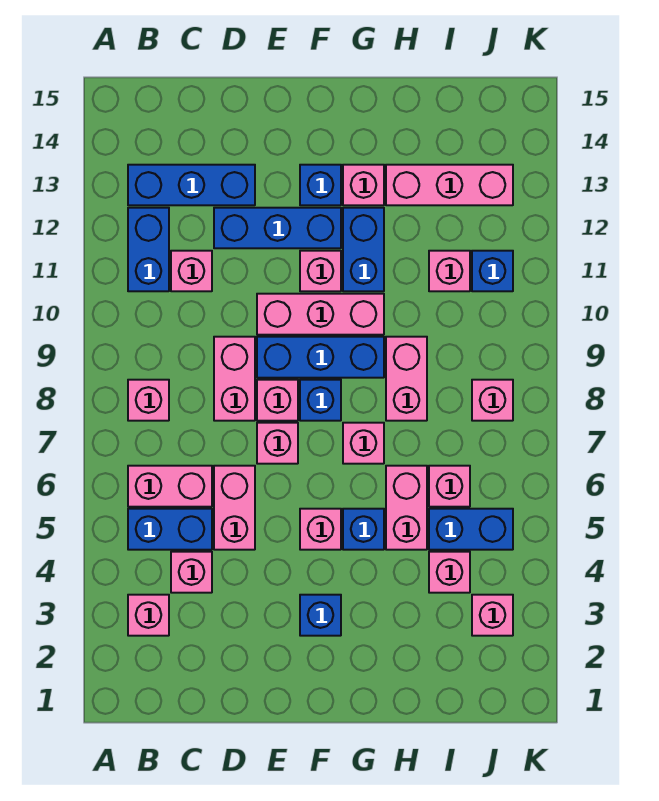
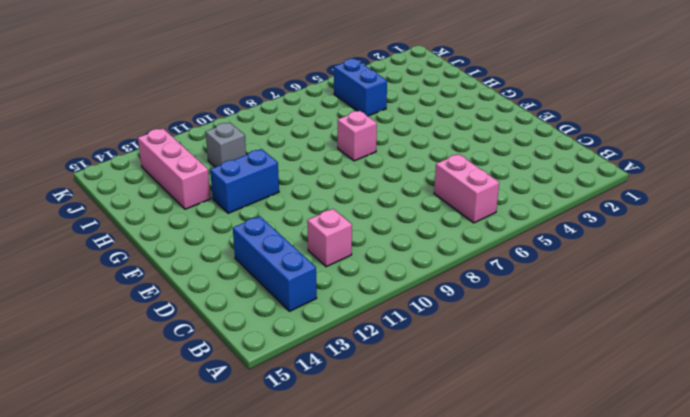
grey 1x1 brick [205,122,246,167] -> pink 1x1 brick [429,251,470,291]
none -> pink 1x1 brick [128,595,169,636]
none -> blue 1x2 brick [128,509,212,550]
none -> pink 1x1 brick [128,380,169,421]
none -> blue 1x2 brick [128,208,169,291]

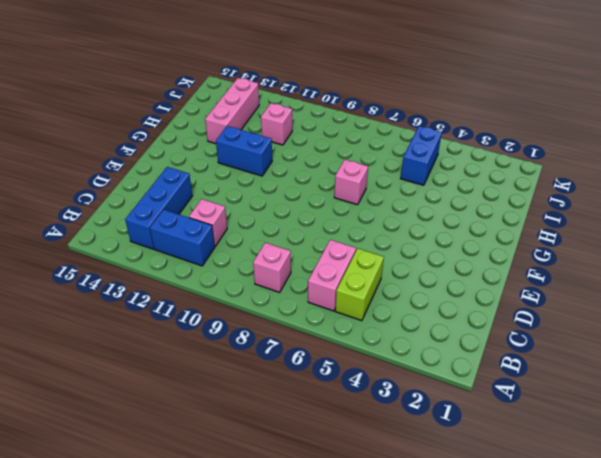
lime 1x2 brick [335,248,384,321] -> blue 1x2 brick [128,509,212,550]
none -> pink 1x1 brick [128,595,169,636]
none -> pink 1x1 brick [171,552,212,593]
none -> pink 1x2 brick [214,466,255,550]
none -> pink 1x2 brick [214,337,255,421]

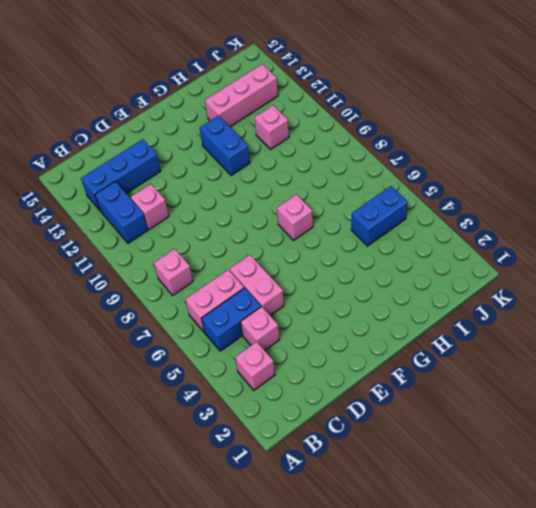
none -> pink 1x2 brick [214,337,255,421]
none -> blue 1x3 brick [214,208,341,248]
none -> pink 1x1 brick [257,423,298,464]
none -> pink 1x1 brick [257,380,298,421]

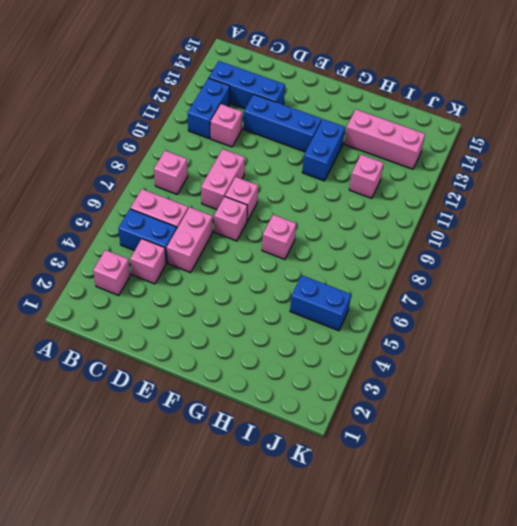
none -> blue 1x3 brick [257,337,384,378]
none -> pink 1x3 brick [257,294,384,335]
none -> blue 1x1 brick [300,595,341,636]
none -> pink 1x1 brick [300,509,341,550]

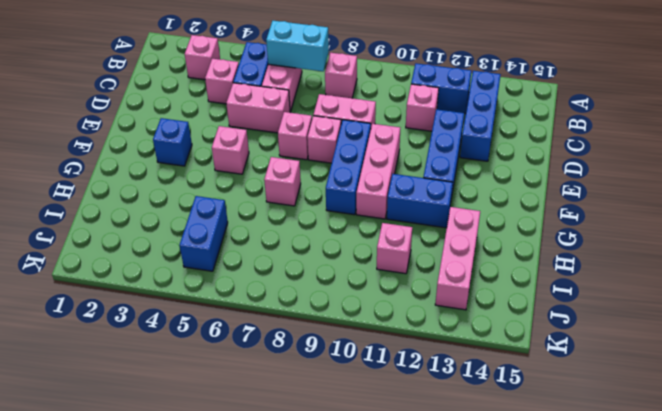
cyan 1x2 brick [266,21,329,71] -> none
none -> blue 1x1 brick [300,380,341,421]
none -> pink 1x1 brick [300,251,341,291]
none -> blue 1x1 brick [300,165,341,205]
none -> blue 1x1 brick [343,509,384,550]

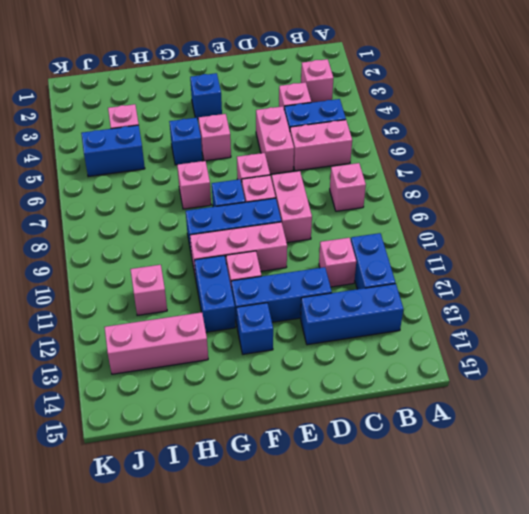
none -> pink 1x1 brick [343,165,384,205]
none -> pink 1x2 brick [386,466,427,550]
none -> pink 1x2 brick [386,337,427,421]
none -> pink 1x1 brick [429,466,470,507]

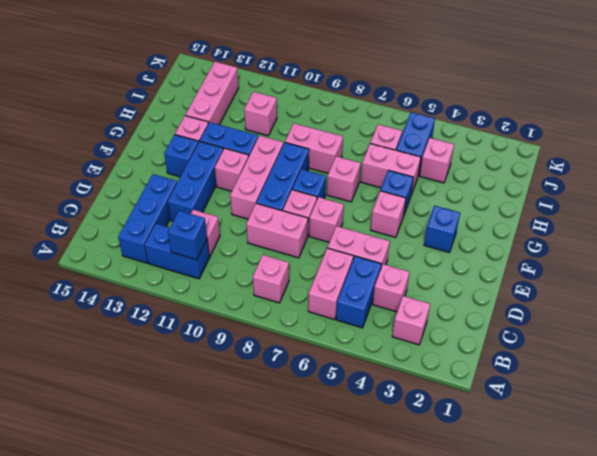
blue 1x1 brick [168,211,207,260] -> blue 1x1 brick moved to [472,251,513,291]
none -> pink 1x1 brick [472,595,513,636]
none -> pink 1x1 brick [472,380,513,421]

